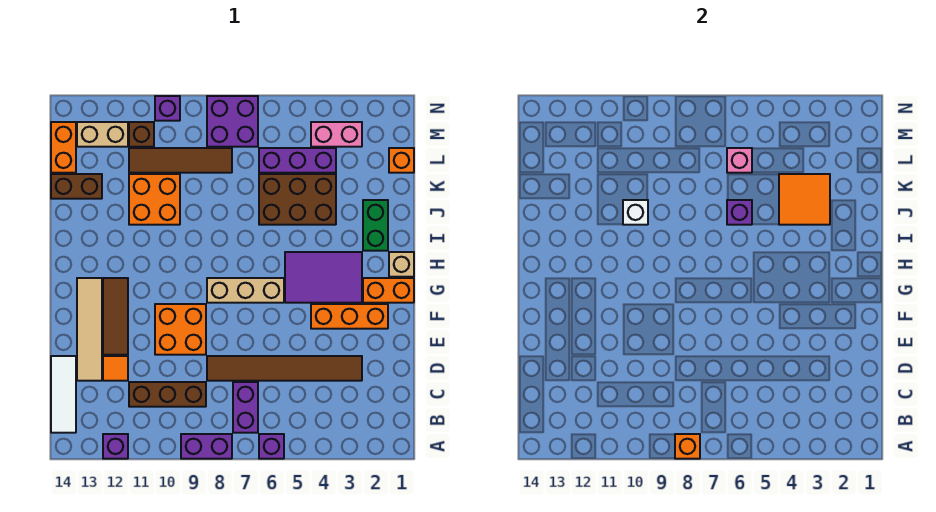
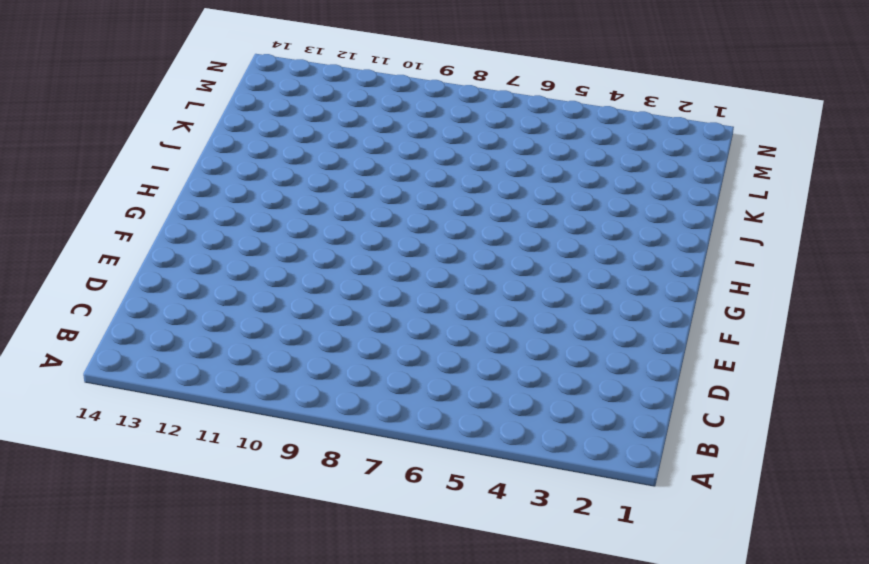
none -> purple 1x1 brick [259,434,284,459]
none -> purple 1x2 brick [181,434,232,459]
none -> purple 1x1 brick [103,434,128,459]
none -> purple 1x2 brick [233,382,258,433]

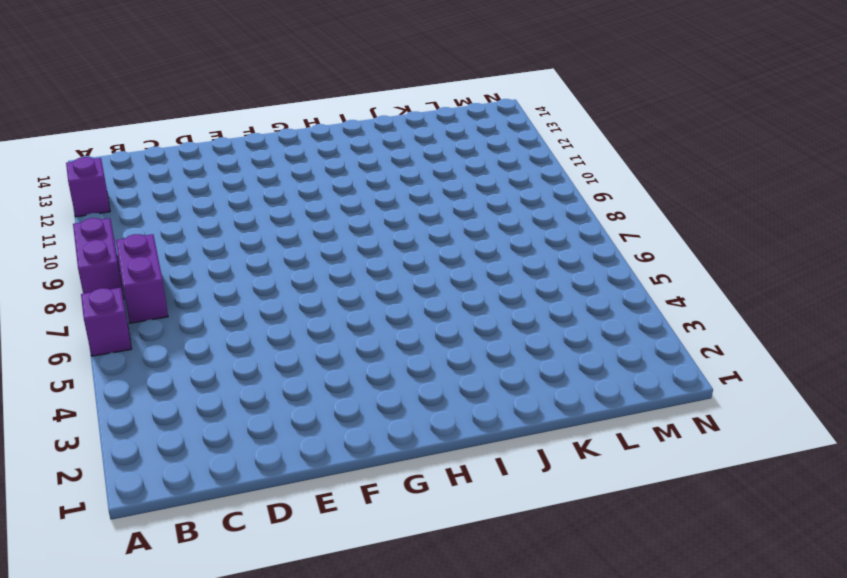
purple 1x2 brick [116,234,168,323] -> purple 1x2 brick turned to [233,382,258,433]
none -> white 1x3 tile [51,356,76,433]
none -> brown 1x3 brick [129,382,206,407]
none -> brown 1x6 tile [207,356,362,381]
none -> orange 1x1 tile [103,356,128,381]

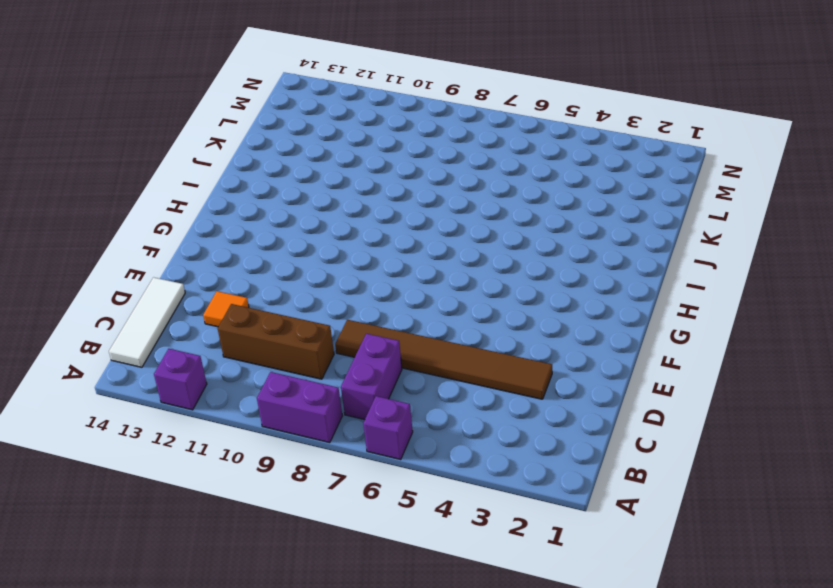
none -> tan 1x4 tile [77,278,102,381]
none -> orange 2x2 brick [155,304,206,355]
none -> brown 1x3 tile [103,278,128,355]
none -> orange 1x3 brick [311,304,388,329]

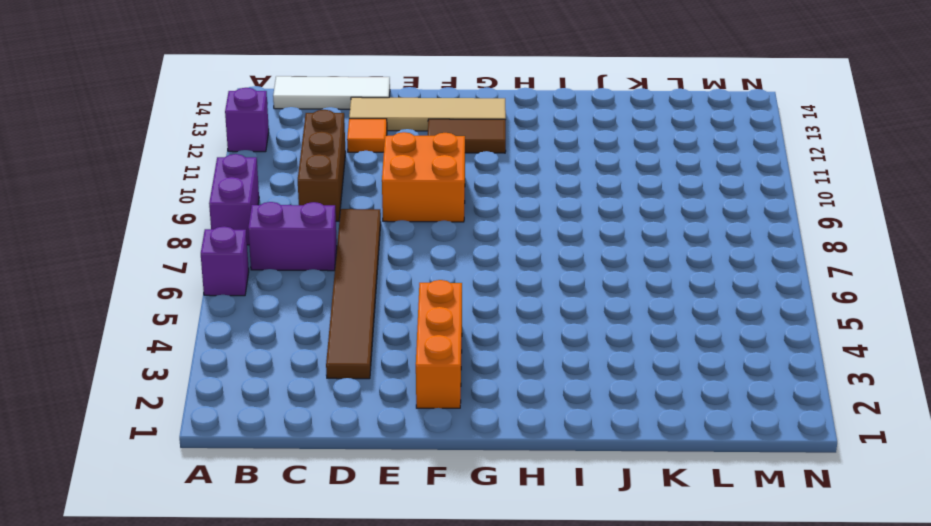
brown 1x2 tile [428,119,506,153] -> brown 1x3 tile [103,278,128,355]
none -> orange 1x2 brick [363,278,414,303]
none -> purple 2x3 tile [285,252,362,303]
none -> tan 1x3 brick [207,278,284,303]
none -> tan 1x1 brick [389,252,414,277]

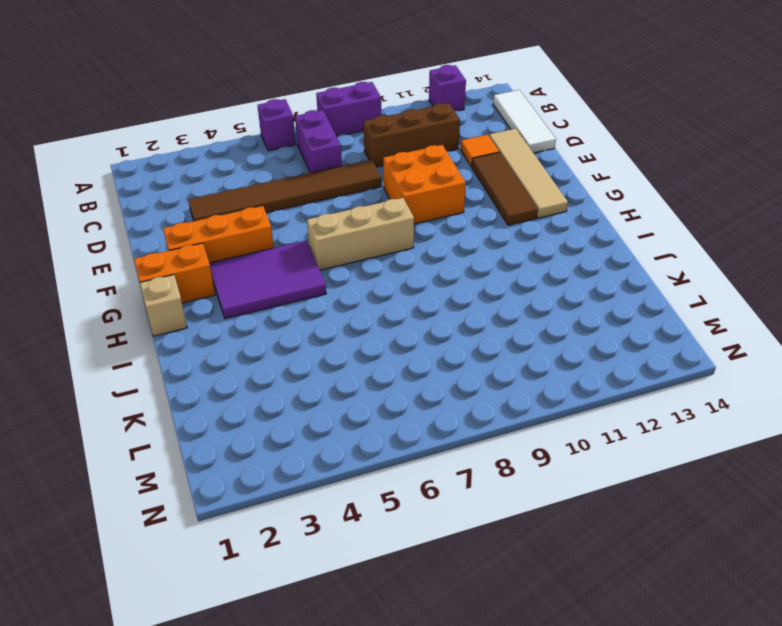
none -> green 1x2 brick [363,200,388,251]
none -> brown 2x3 brick [259,174,336,225]
none -> orange 2x2 brick [129,174,180,225]
none -> brown 1x2 brick [51,174,102,199]

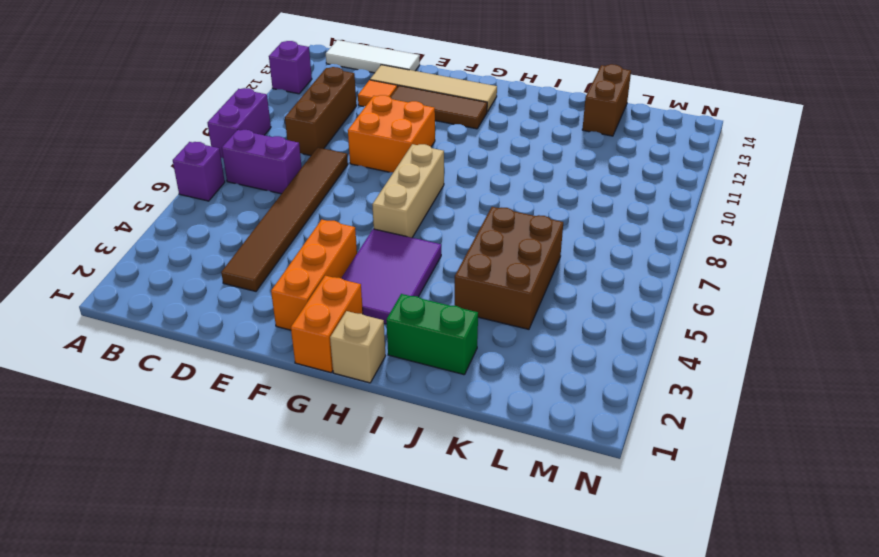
none -> orange 2x2 brick [129,174,180,225]
none -> orange 1x1 brick [389,148,414,173]
none -> purple 1x3 brick [259,148,336,173]
none -> brown 1x4 tile [129,148,232,173]

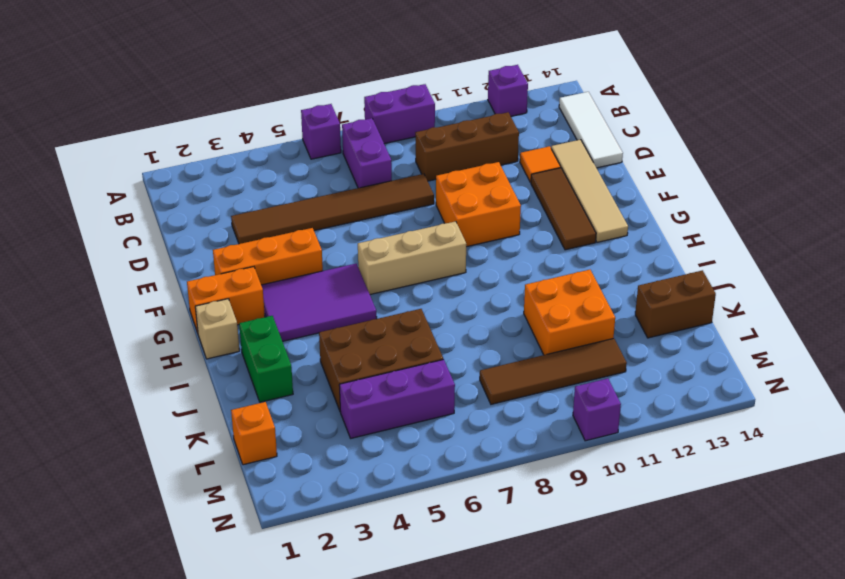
none -> orange 1x2 brick [51,122,76,173]
none -> pink 1x2 brick [311,122,362,147]
none -> purple 2x2 brick [207,96,258,147]
none -> brown 1x1 brick [129,122,154,147]

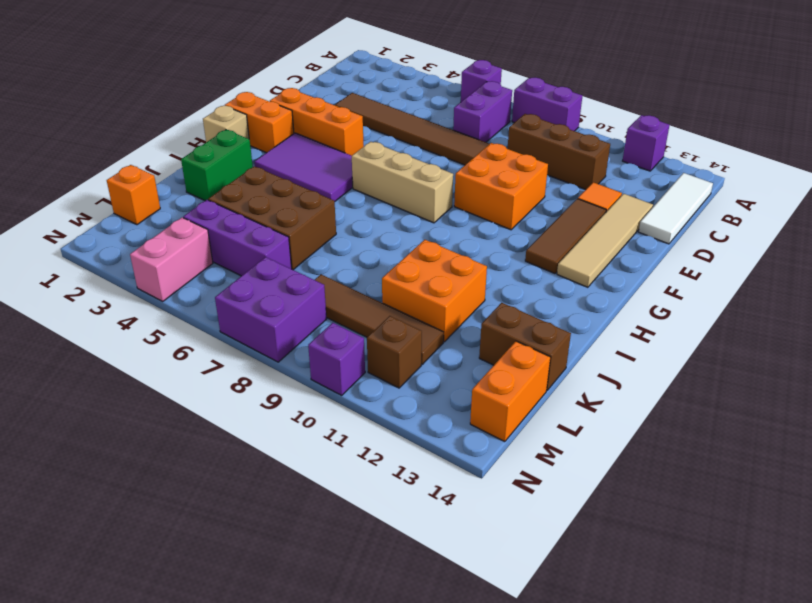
pink 1x2 brick [130,218,213,301] -> pink 1x2 brick turned to [311,122,362,147]
none -> tan 1x2 brick [77,122,128,147]
none -> orange 1x1 brick [675,434,700,459]
none -> orange 2x2 tile [779,174,830,225]
none -> purple 1x1 brick [727,200,752,225]

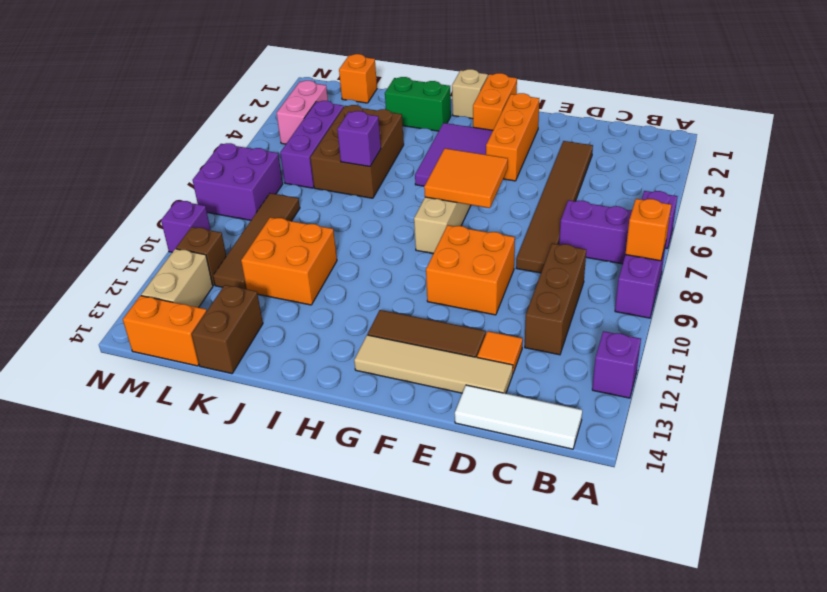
orange 2x2 tile [424,149,508,208] -> orange 2x2 tile moved to [779,174,830,225]
none -> white 1x1 brick [623,200,648,225]
none -> pink 1x1 brick [727,148,752,173]

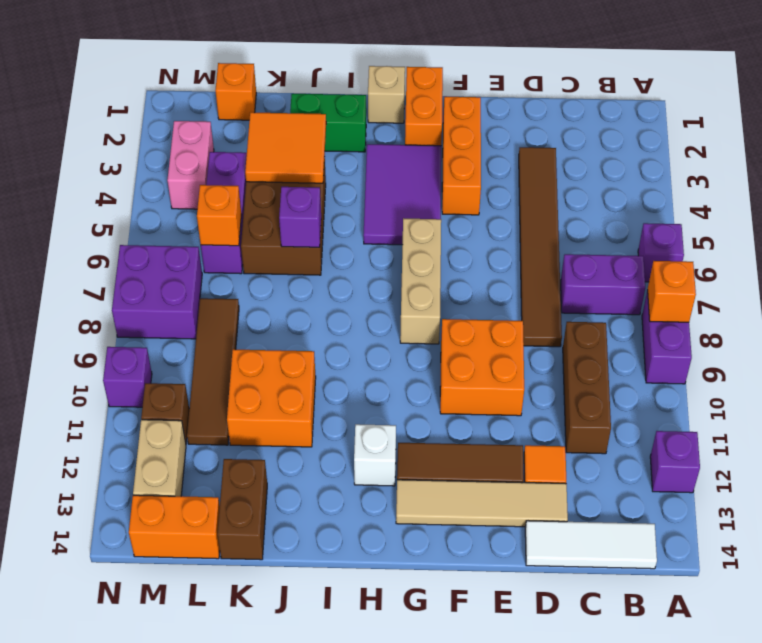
white 1x1 brick [354,424,396,486] -> white 1x1 brick moved to [623,200,648,225]
orange 1x1 brick [197,185,242,246] -> pink 1x1 brick [727,148,752,173]

